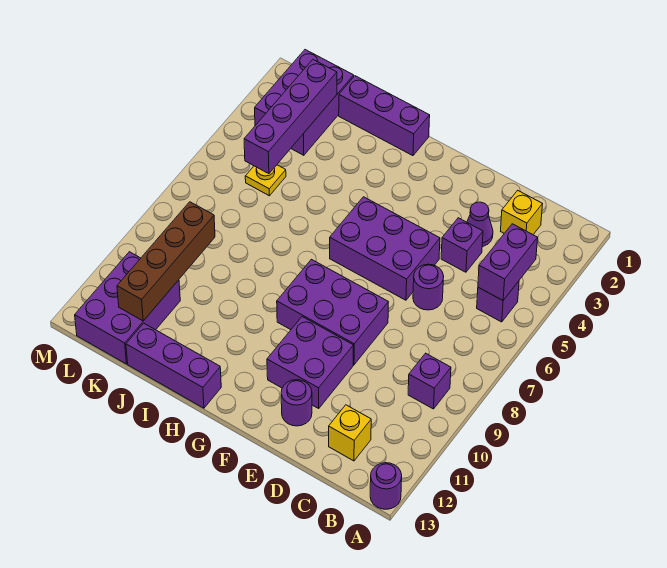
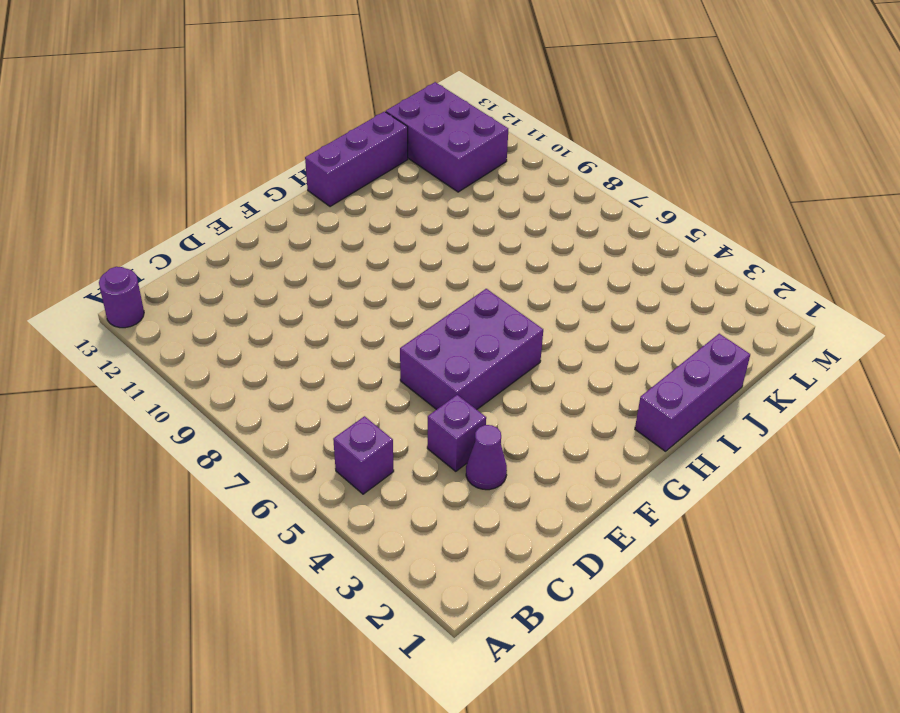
none -> purple 1x1 brick [408,353,451,409]
none -> yellow 1x1 brick [501,190,542,234]
none -> yellow 1x1 brick [329,405,371,461]

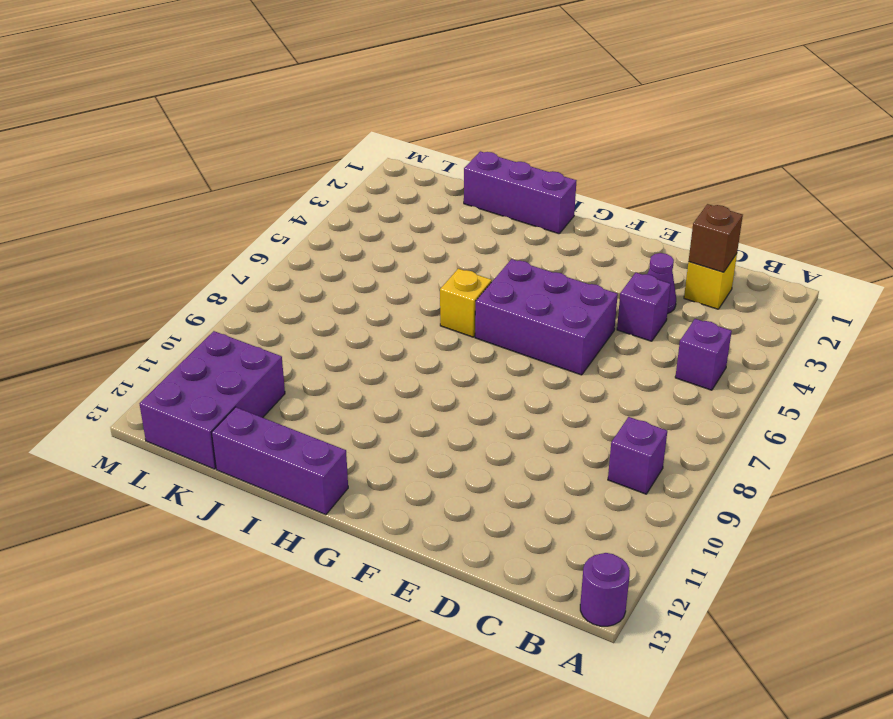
brown 1x1 brick [689,204,743,272] -> none
yellow 1x1 brick [440,269,492,337] -> yellow 1x1 brick moved to [329,405,371,461]
none -> purple 1x1 round brick [413,264,444,310]
none -> purple 2x3 brick [277,259,388,365]
none -> purple 2x2 brick [267,317,353,408]

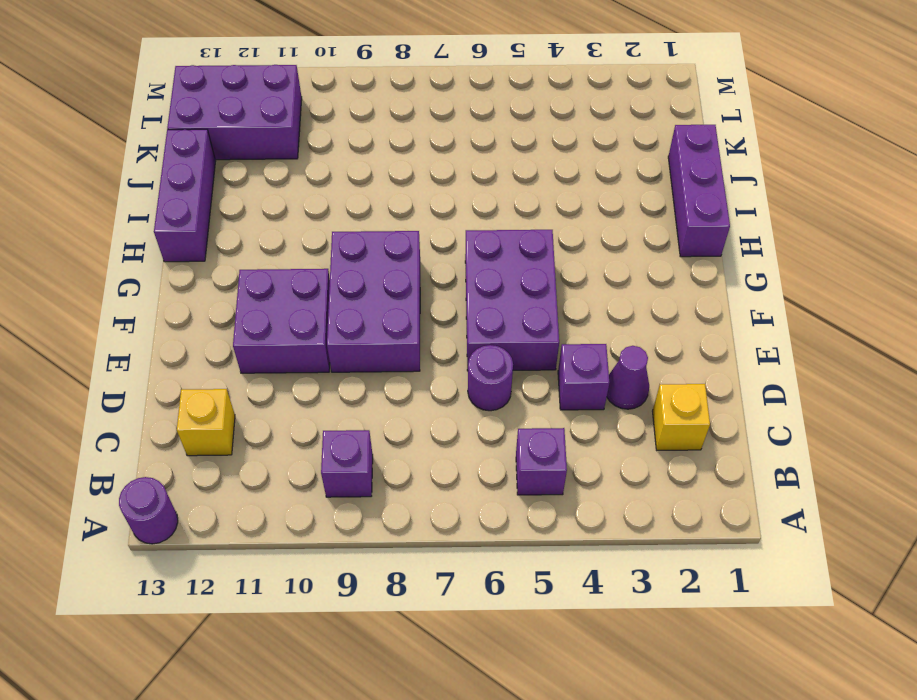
none -> purple 1x1 round brick [281,380,312,426]
none -> purple 2x3 brick [255,50,354,155]
none -> yellow 1x1 plate [245,165,286,196]

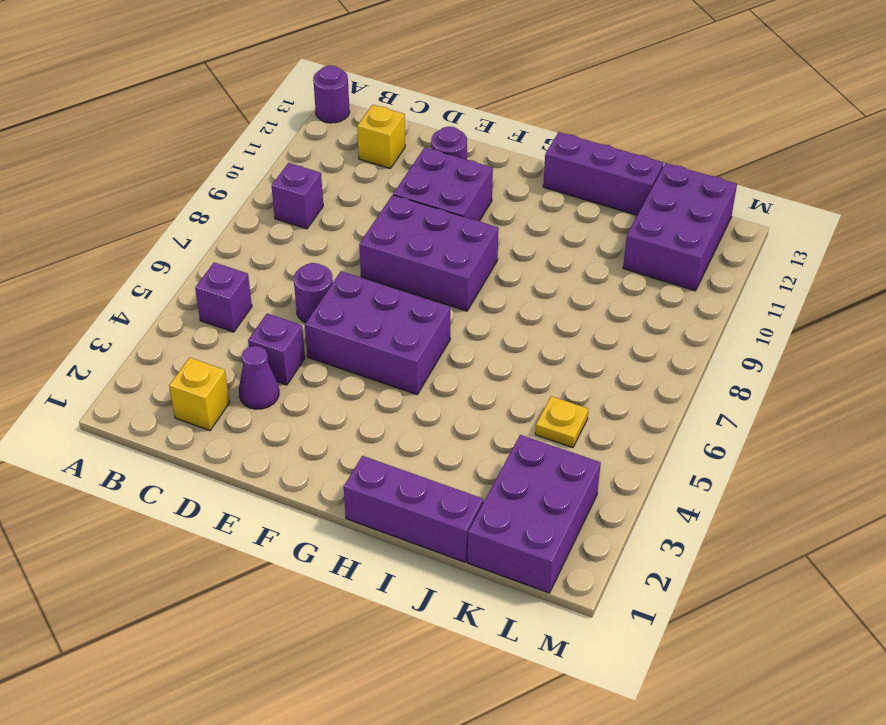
none -> purple 1x2 brick [478,224,538,300]
none -> purple 1x4 brick [244,60,337,174]
none -> brown 1x4 brick [117,202,215,321]

